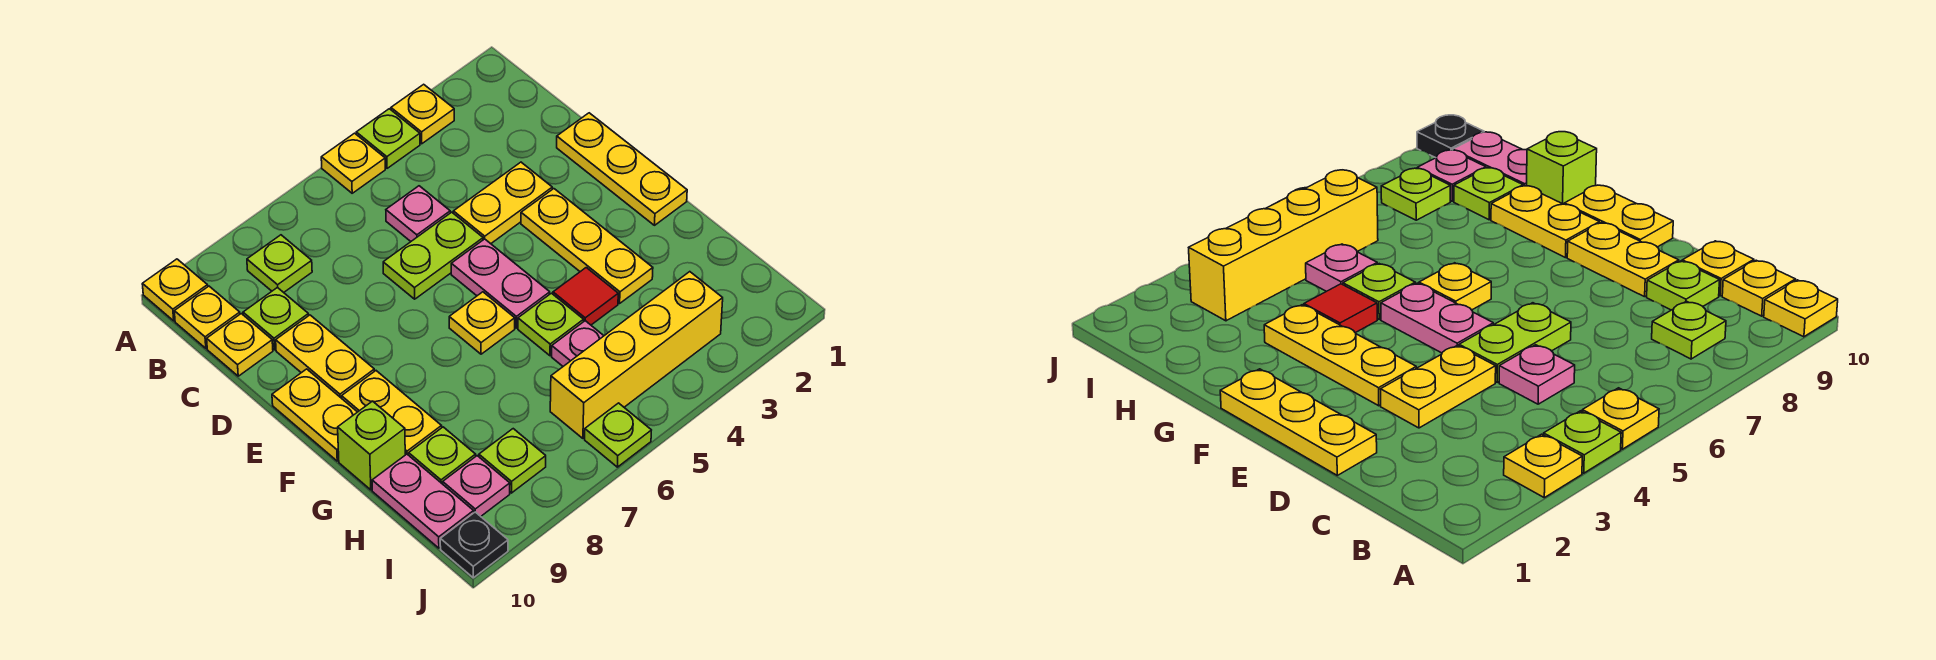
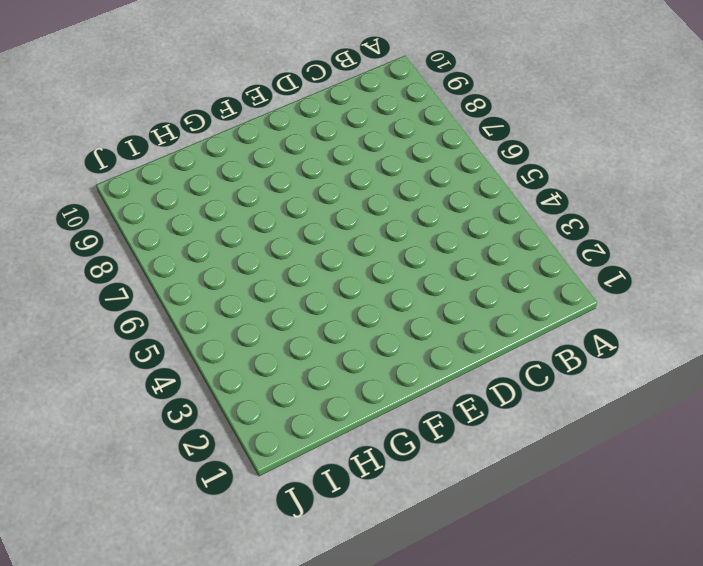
none -> yellow 1x1 plate [391,84,454,144]
none -> lime 1x1 plate [356,109,420,168]
none -> yellow 1x1 plate [321,133,385,193]

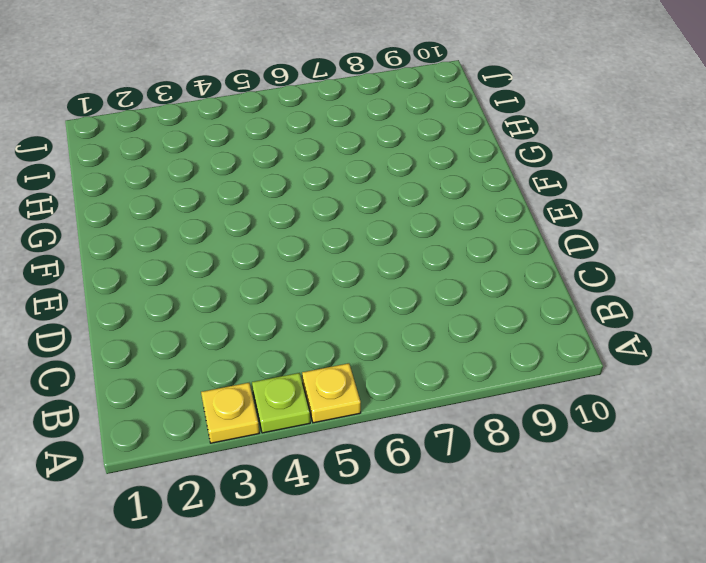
none -> yellow 1x1 plate [142,259,208,321]
none -> lime 1x1 plate [247,235,312,292]
none -> yellow 1x1 plate [174,286,240,348]

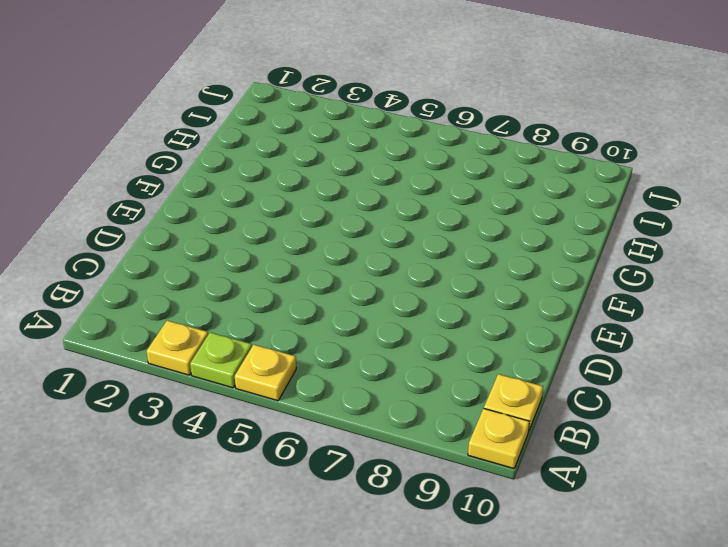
none -> lime 1x1 plate [247,235,312,292]
none -> pink 1x1 plate [386,186,450,241]
none -> lime 1x1 plate [243,287,309,350]

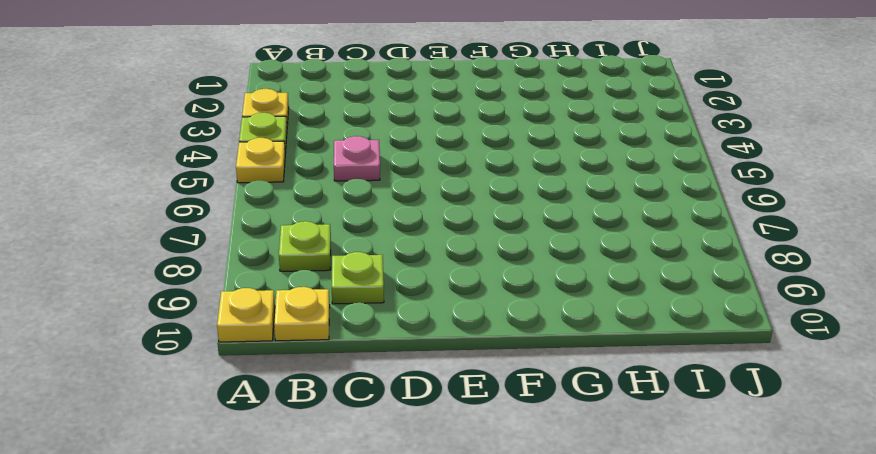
none -> yellow 1x1 plate [207,314,273,376]
none -> yellow 1x3 plate [557,113,687,225]
none -> yellow 1x2 plate [453,162,552,244]

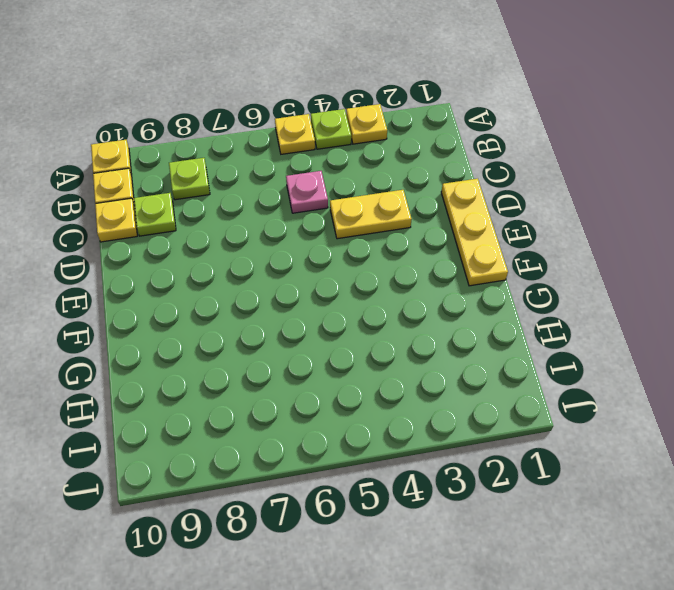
none -> lime 1x2 plate [383,212,483,299]
none -> yellow 1x2 plate [276,315,374,398]
none -> yellow 1x3 plate [521,189,653,303]

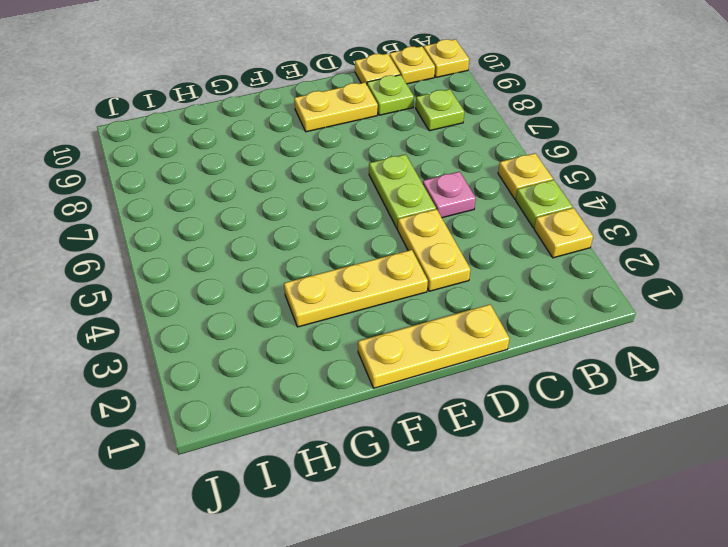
none -> pink 1x2 plate [451,239,550,328]
none -> yellow 1x2 plate [272,369,357,461]
none -> yellow 1x1 plate [449,292,515,354]

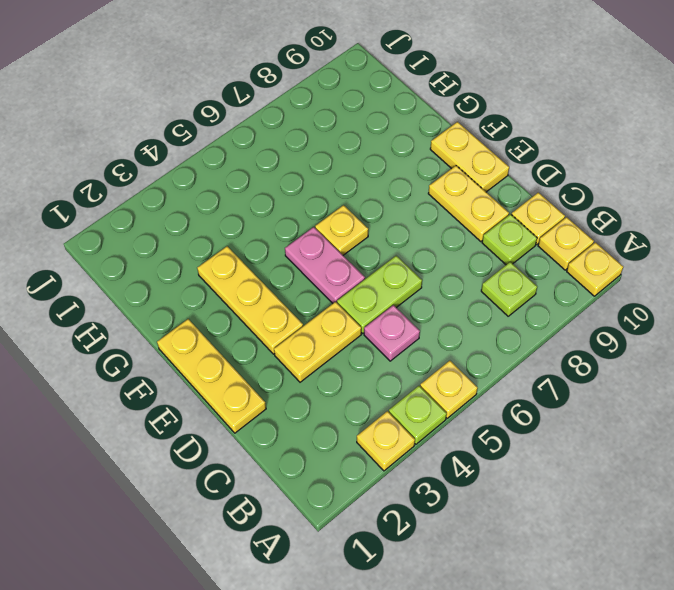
none -> yellow 1x2 plate [342,371,442,455]
none -> red 1x1 tile [553,268,618,325]
none -> lime 1x1 plate [518,293,584,356]

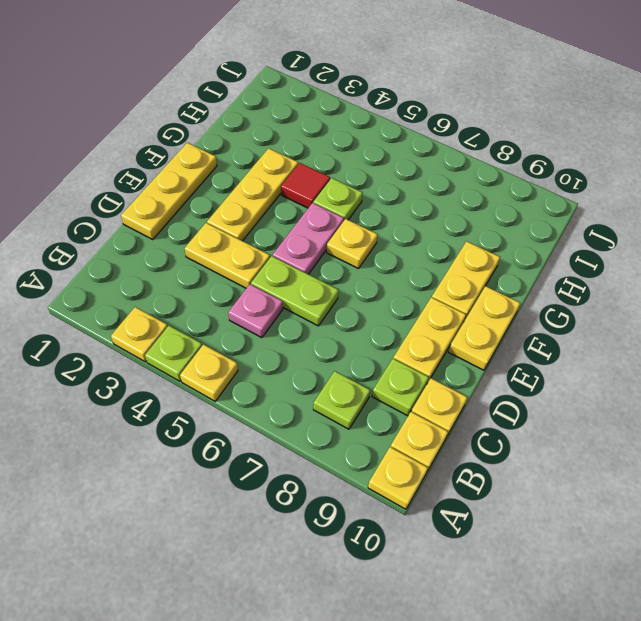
none -> lime 1x1 brick [338,401,405,490]
none -> pink 1x1 plate [552,321,604,366]
none -> lime 1x1 plate [409,427,476,484]

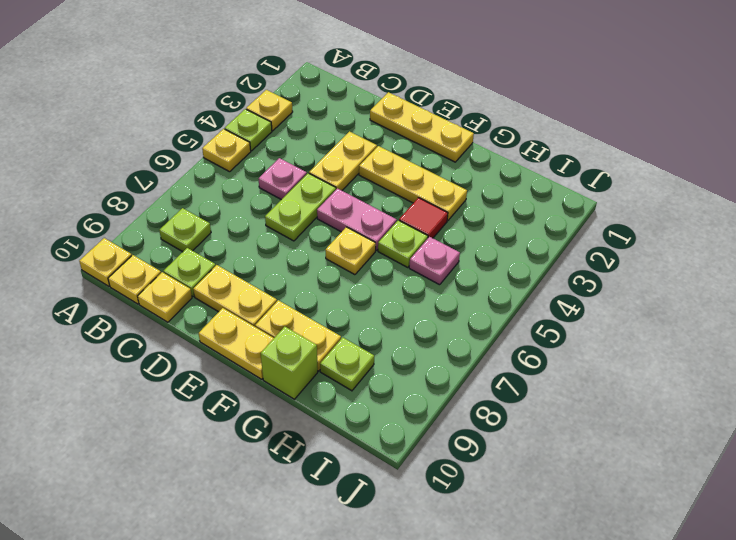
none -> pink 1x2 plate [372,454,474,548]
none -> yellow 1x4 brick [550,272,723,438]
none -> lime 1x1 plate [479,429,546,493]

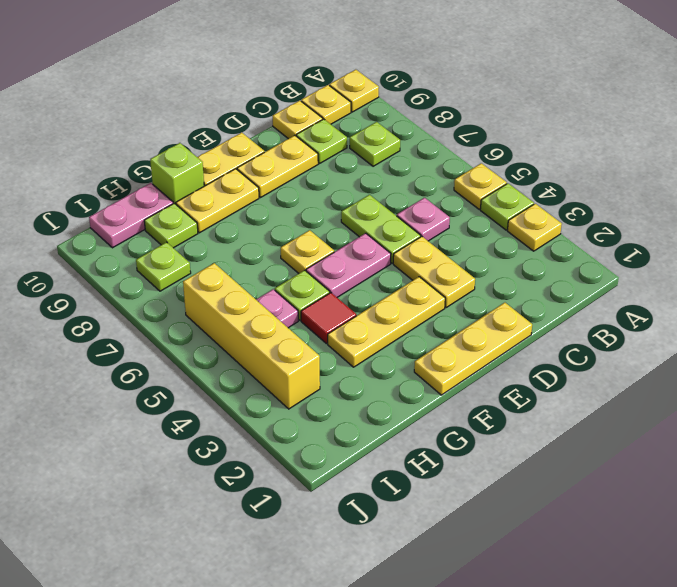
none -> pink 1x1 plate [443,456,510,516]
none -> lime 1x1 plate [585,403,651,467]
none -> black 1x1 plate [440,512,508,578]

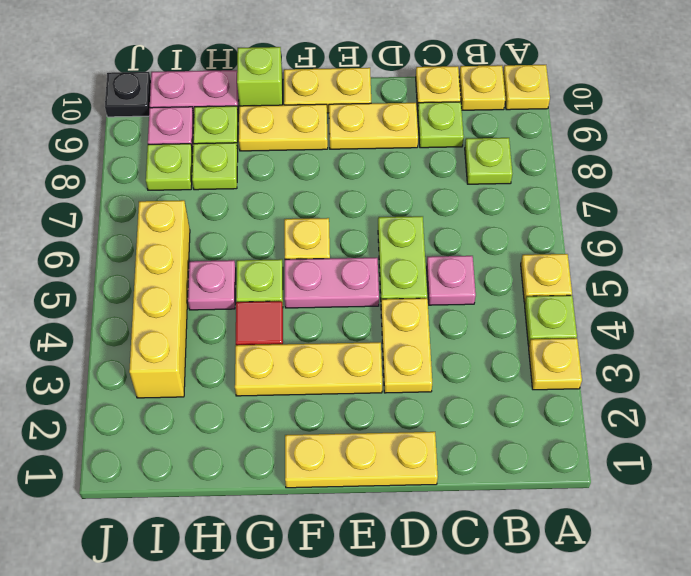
lime 1x1 plate [192,143,238,190] -> lime 1x1 plate moved to [585,403,651,467]

